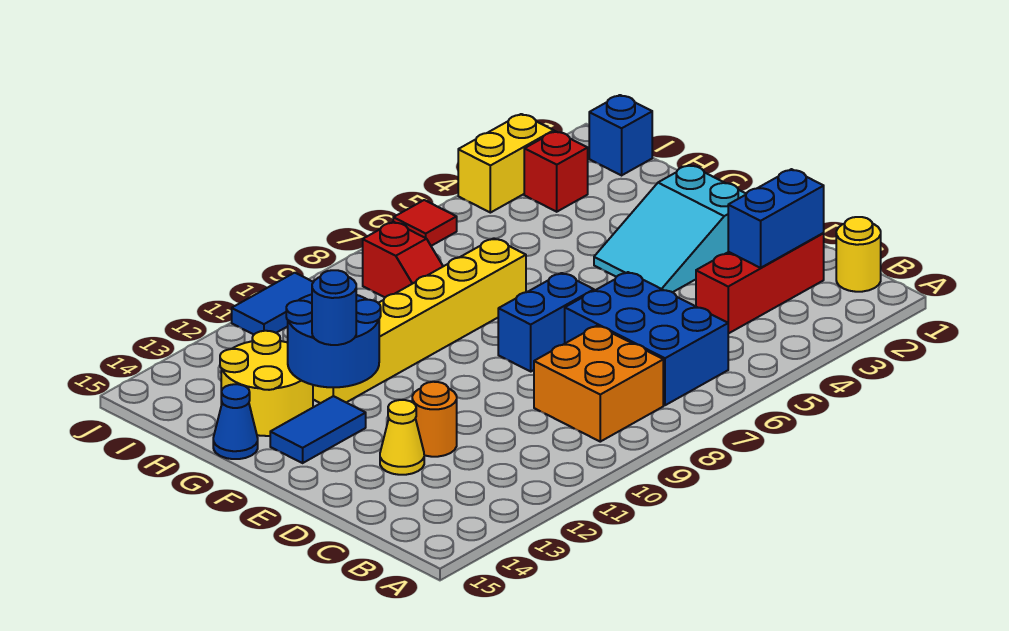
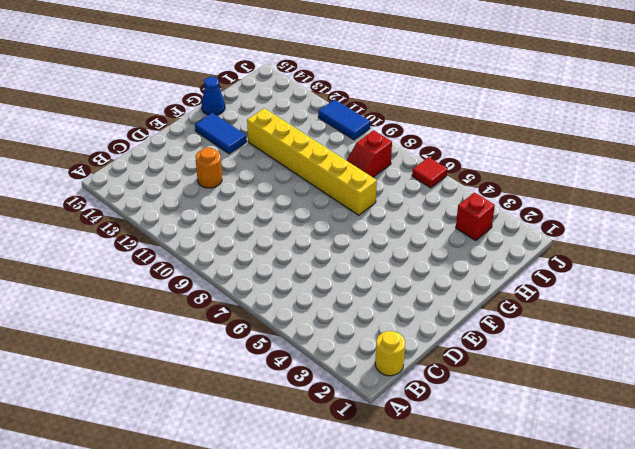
none -> blue 2x3 brick [565,272,728,405]
none -> orange 2x2 brick [534,326,663,442]
none -> red 1x3 brick [696,233,824,334]

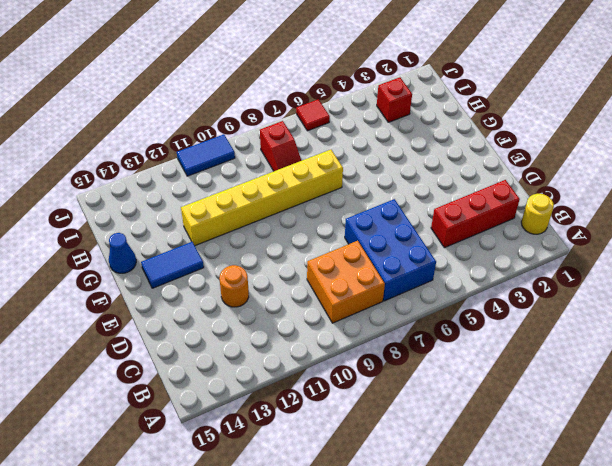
none -> yellow 1x1 cone [380,400,424,475]
none -> cyan 2x3 slope [594,165,746,292]
none -> blue 1x2 brick [498,273,594,371]

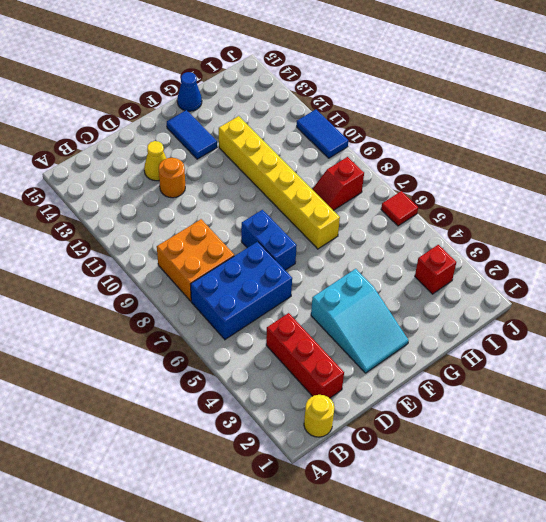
cyan 2x3 slope [311,269,409,373] -> cyan 2x3 slope turned to [594,165,746,292]
none -> yellow 2x2 round brick [220,331,313,436]
none -> blue 1x1 brick [589,95,652,175]
none -> yellow 1x2 brick [458,114,554,213]

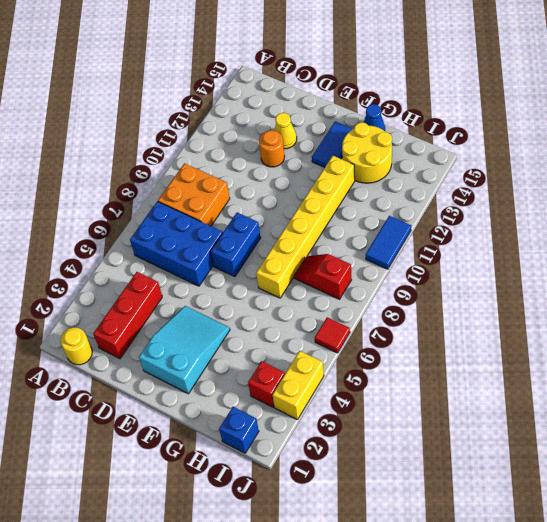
none -> blue 1x2 brick [728,169,824,268]
none -> blue 2x2 round brick [286,294,381,387]
none -> blue 1x1 round brick [312,270,356,345]

